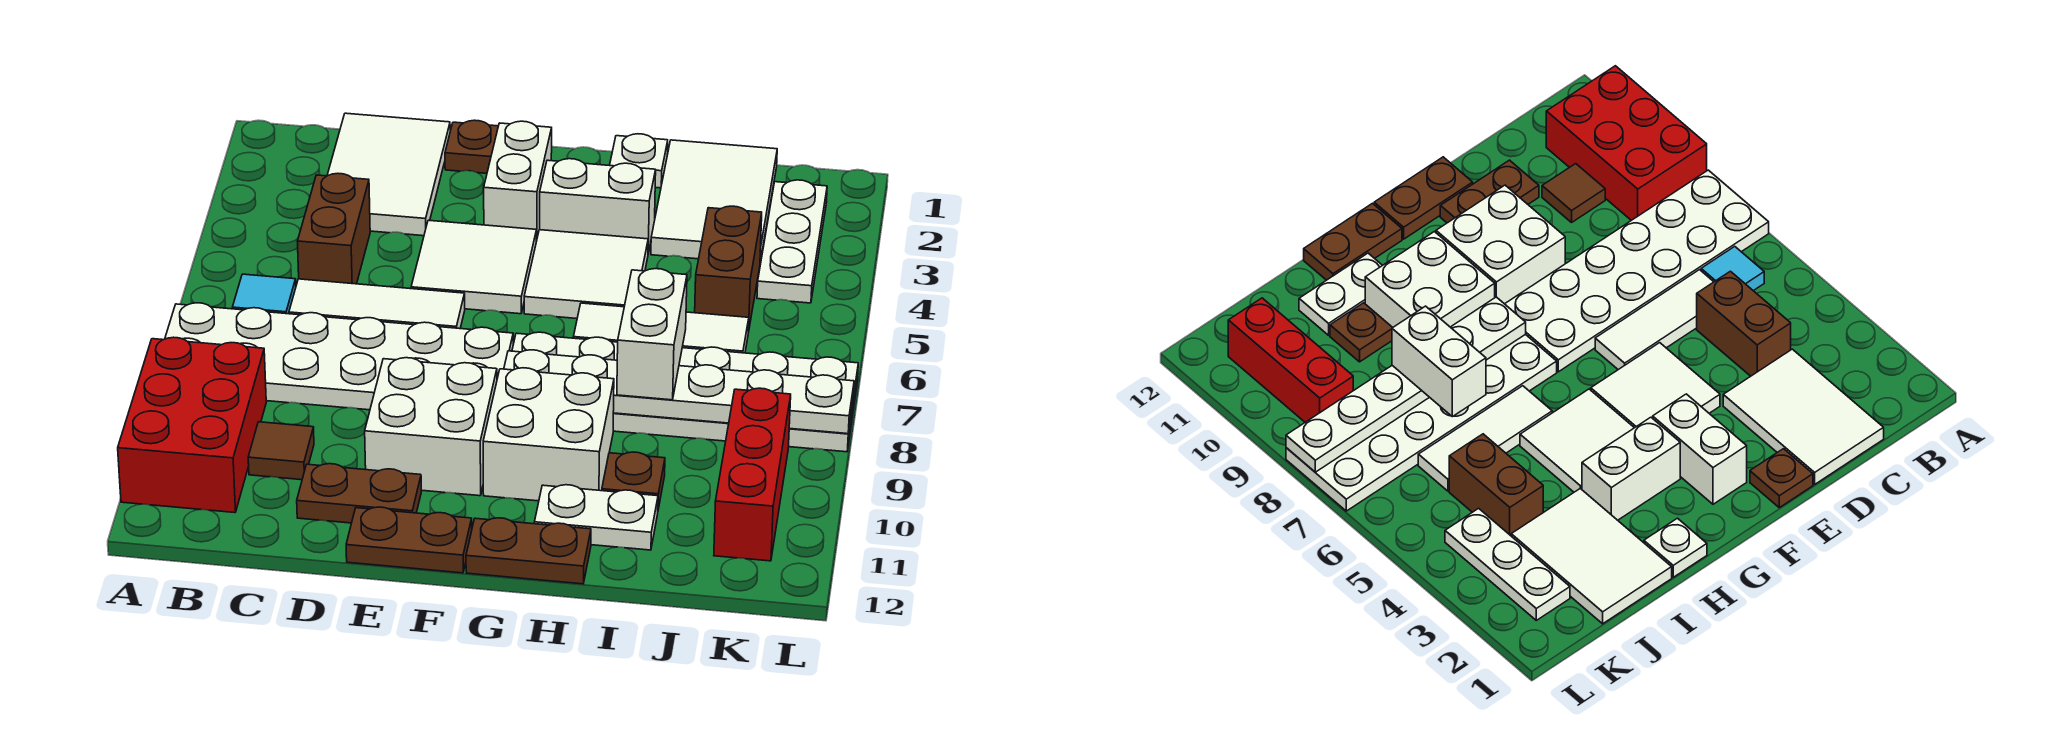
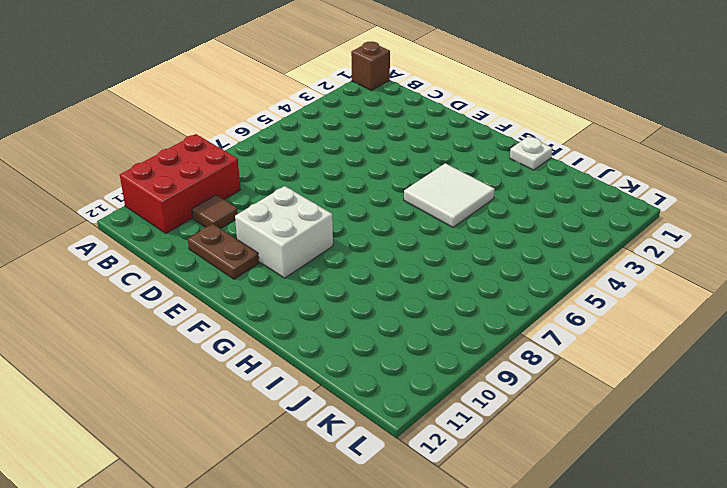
brown 1x1 brick [351,42,390,90] -> none
none -> white 2x6 plate [165,303,513,410]
none -> cyan 1x1 tile [232,274,296,314]
none -> white 2x3 tile [327,113,450,236]

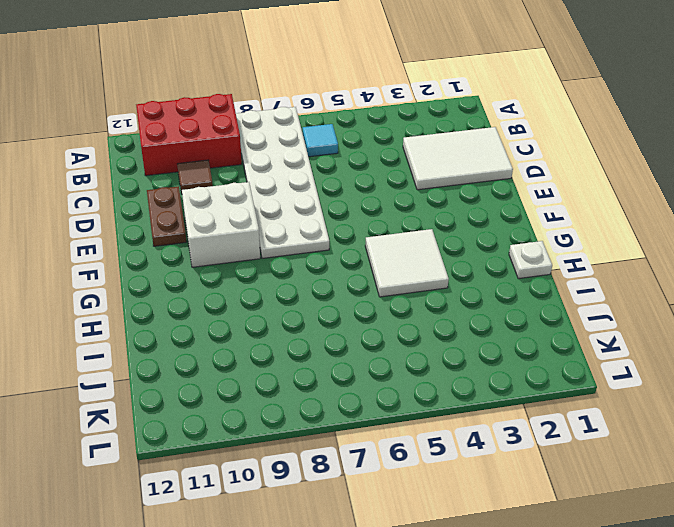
none -> brown 1x2 brick [297,173,370,284]
none -> white 1x3 tile [289,279,465,329]
none -> brown 1x1 plate [445,120,498,173]

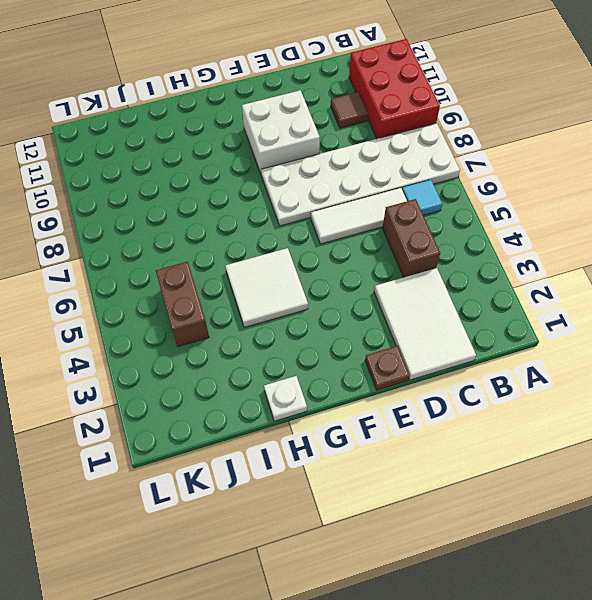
none -> brown 1x2 plate [297,464,421,523]
none -> white 2x2 tile [411,220,537,314]
none -> brown 1x2 plate [346,507,472,573]

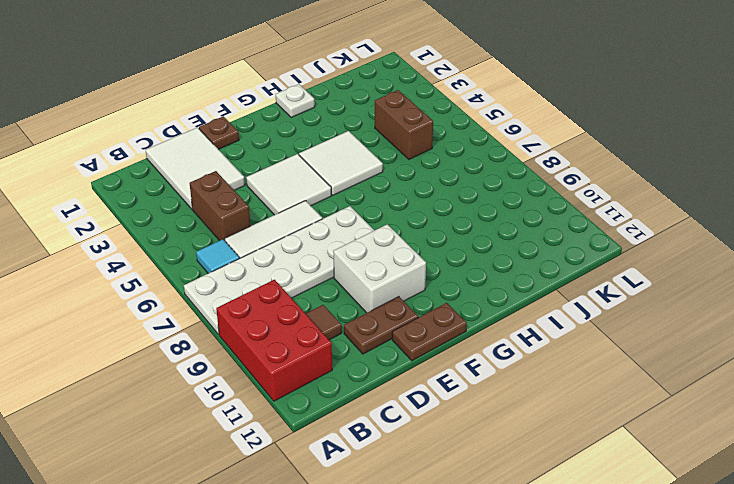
none -> white 1x2 brick [484,121,552,241]
none -> white 1x2 brick [540,159,656,253]
none -> white 2x6 plate [512,332,858,452]

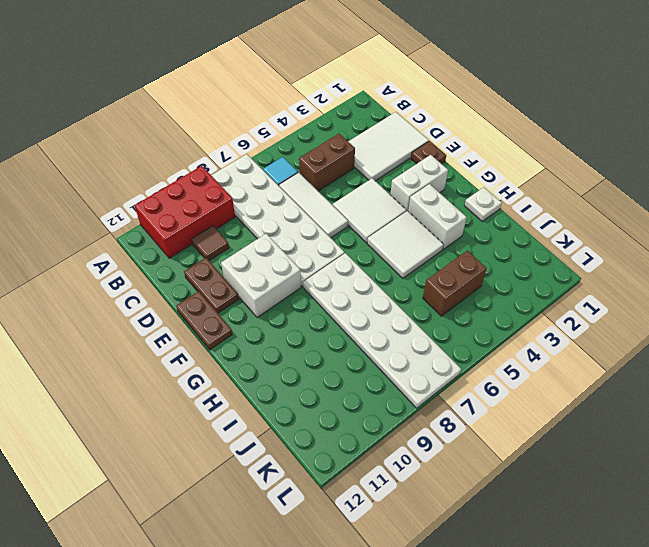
none -> white 2x2 brick [483,368,614,501]
none -> brown 1x2 plate [466,518,591,584]
none -> white 1x3 tile [573,303,749,353]

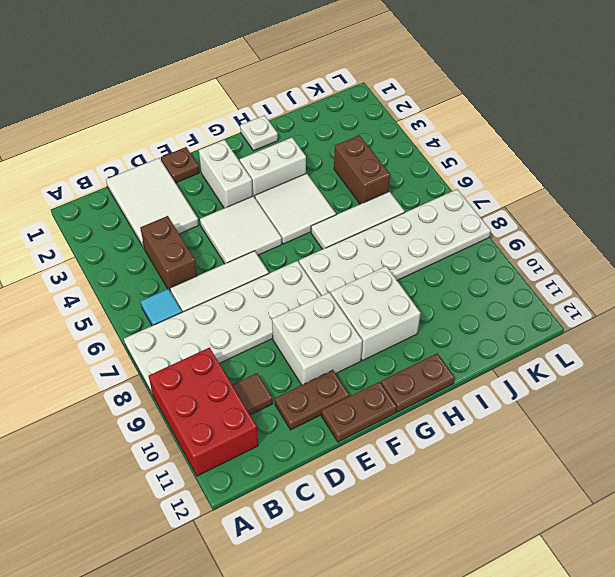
none -> white 1x2 plate [534,485,658,550]
none -> white 2x3 tile [651,140,777,262]
none -> brown 1x1 plate [602,452,665,509]

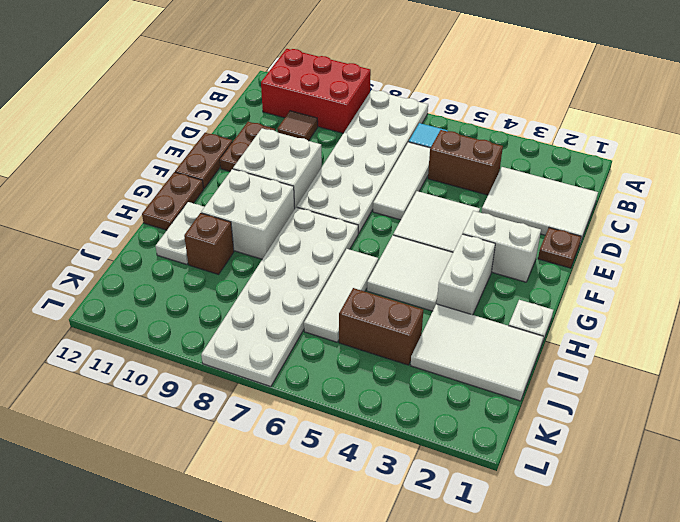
brown 1x1 brick [184,213,234,274] -> brown 1x1 plate [602,452,665,509]
none -> white 1x3 plate [757,180,827,303]
none -> red 1x3 brick [714,388,791,561]
none -> white 1x6 plate [504,350,854,434]

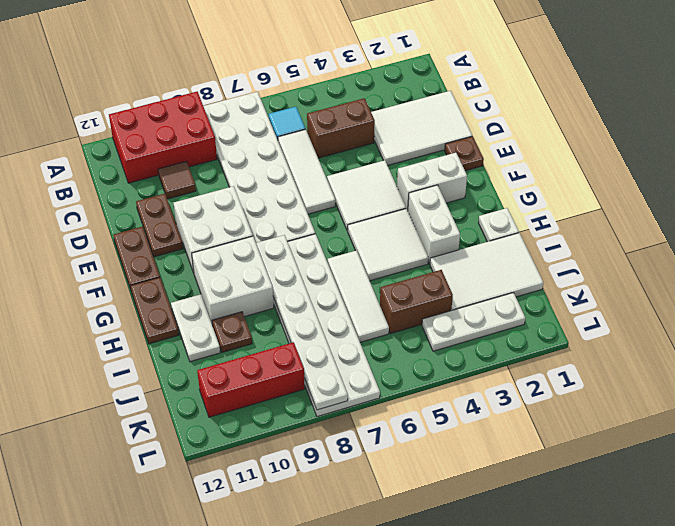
none -> white 1x2 brick [617,269,687,400]

